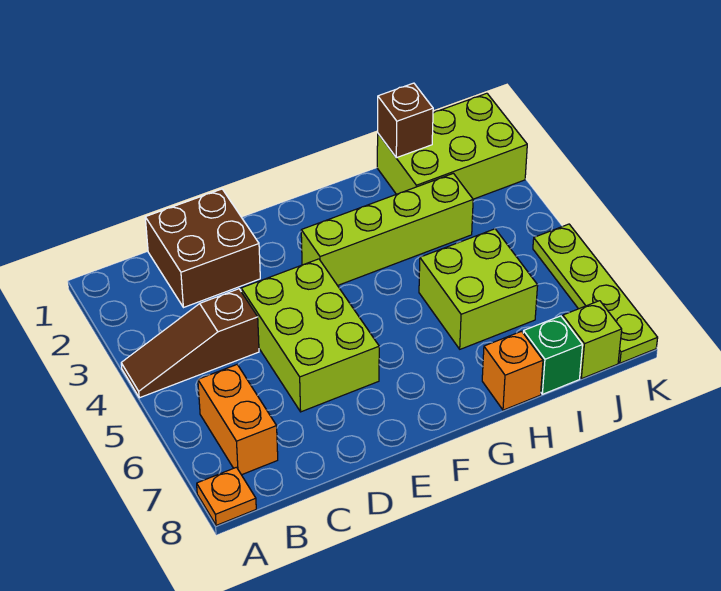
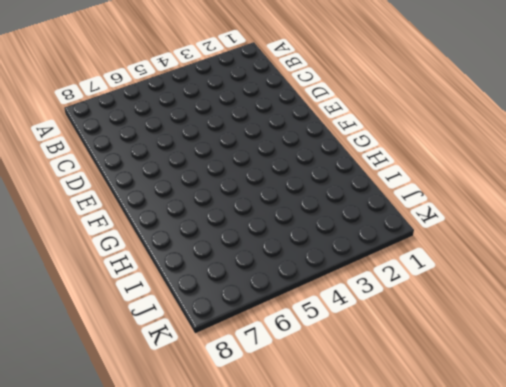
none -> brown 1x3 slope [121,289,259,398]
none -> orange 1x1 plate [197,467,256,525]
none -> orange 1x2 brick [198,365,278,475]

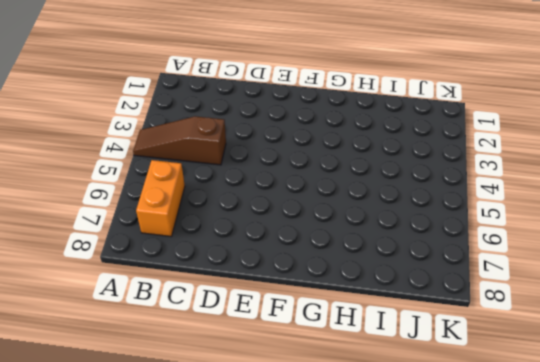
none -> orange 1x1 plate [197,467,256,525]
none -> brown 2x2 brick [145,189,260,308]
none -> lime 2x3 brick [241,259,379,412]

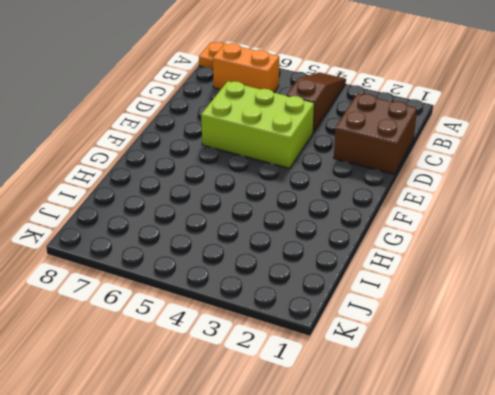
none -> lime 1x4 brick [301,173,473,286]
none -> lime 2x2 brick [419,229,538,349]
none -> orange 1x1 brick [482,331,543,410]

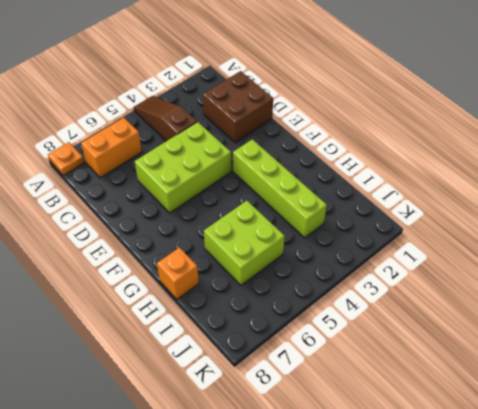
none -> lime 2x3 brick [377,93,527,199]
none -> green 1x1 brick [523,316,583,394]
none -> lime 1x1 brick [563,301,622,379]

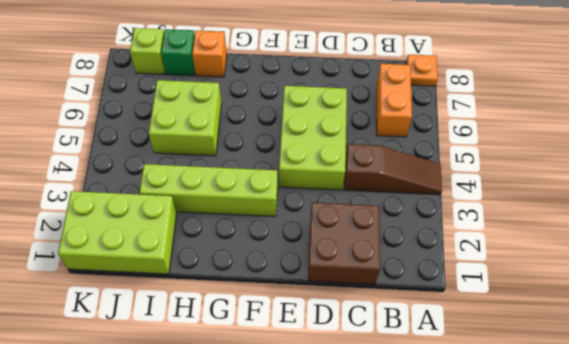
none -> lime 1x4 plate [533,224,658,363]
none -> brown 1x1 brick [378,83,433,158]

